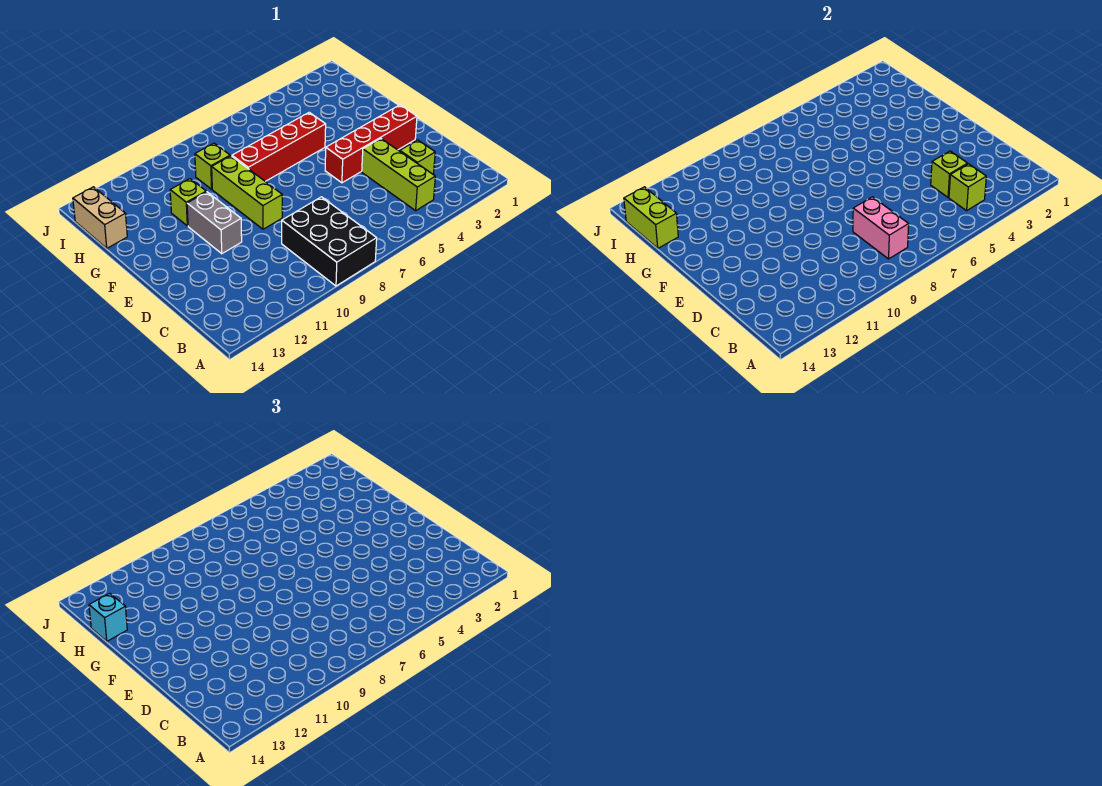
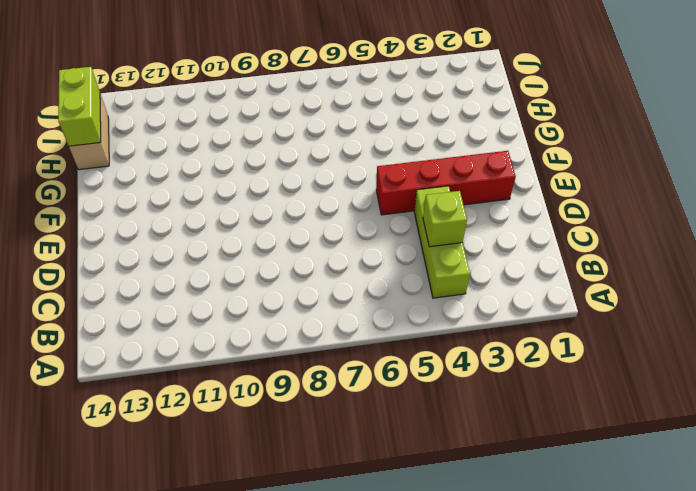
none -> black 2x3 brick [282,197,377,286]
none -> lime 1x1 brick [400,140,435,175]
none -> lime 1x3 brick [212,156,282,229]

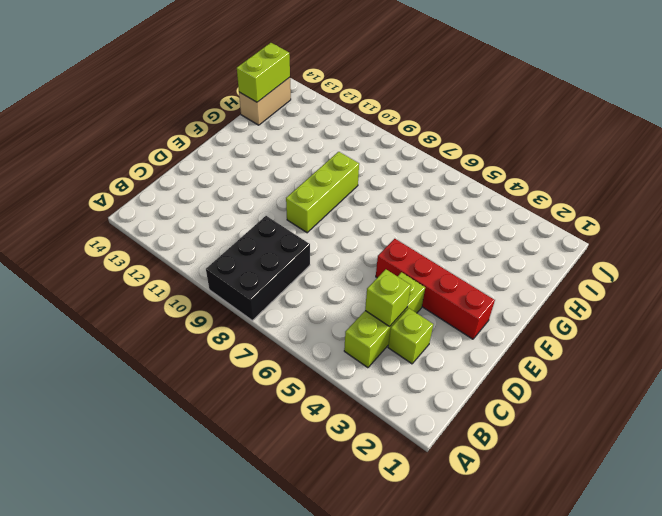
none -> grey 1x2 brick [187,192,242,254]
none -> red 1x4 brick [232,112,326,181]
none -> lime 1x1 brick [170,179,206,226]

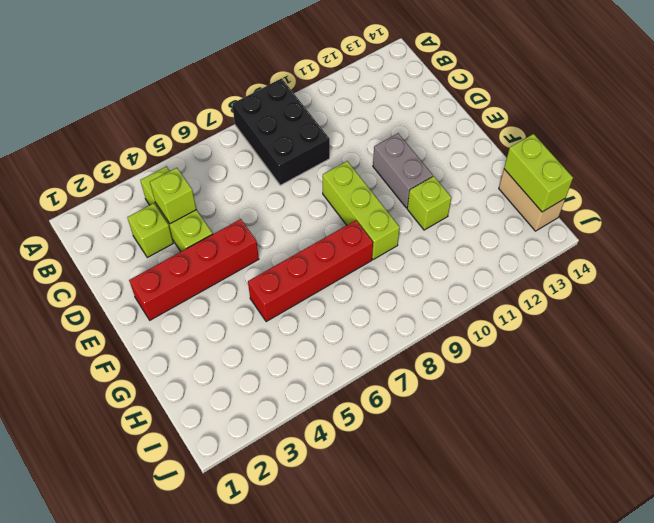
none -> lime 1x1 brick [195,143,230,189]
none -> lime 1x1 brick [949,164,986,211]
none -> pink 1x2 brick [853,197,909,259]

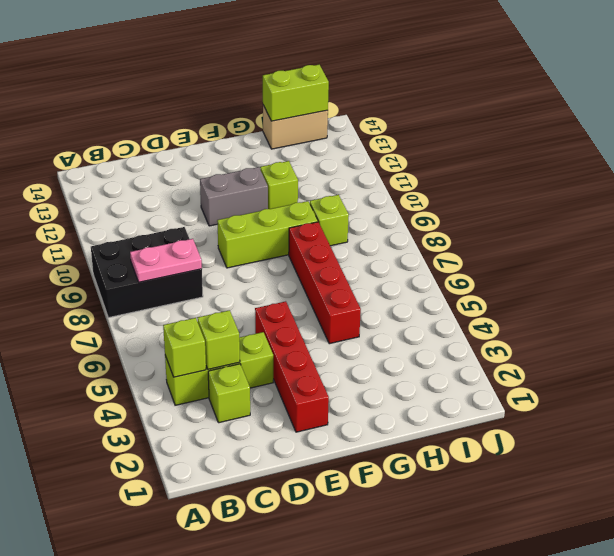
pink 1x2 plate [130,239,202,282] -> pink 1x2 brick [853,197,909,259]
none -> cyan 1x1 brick [89,593,127,641]

